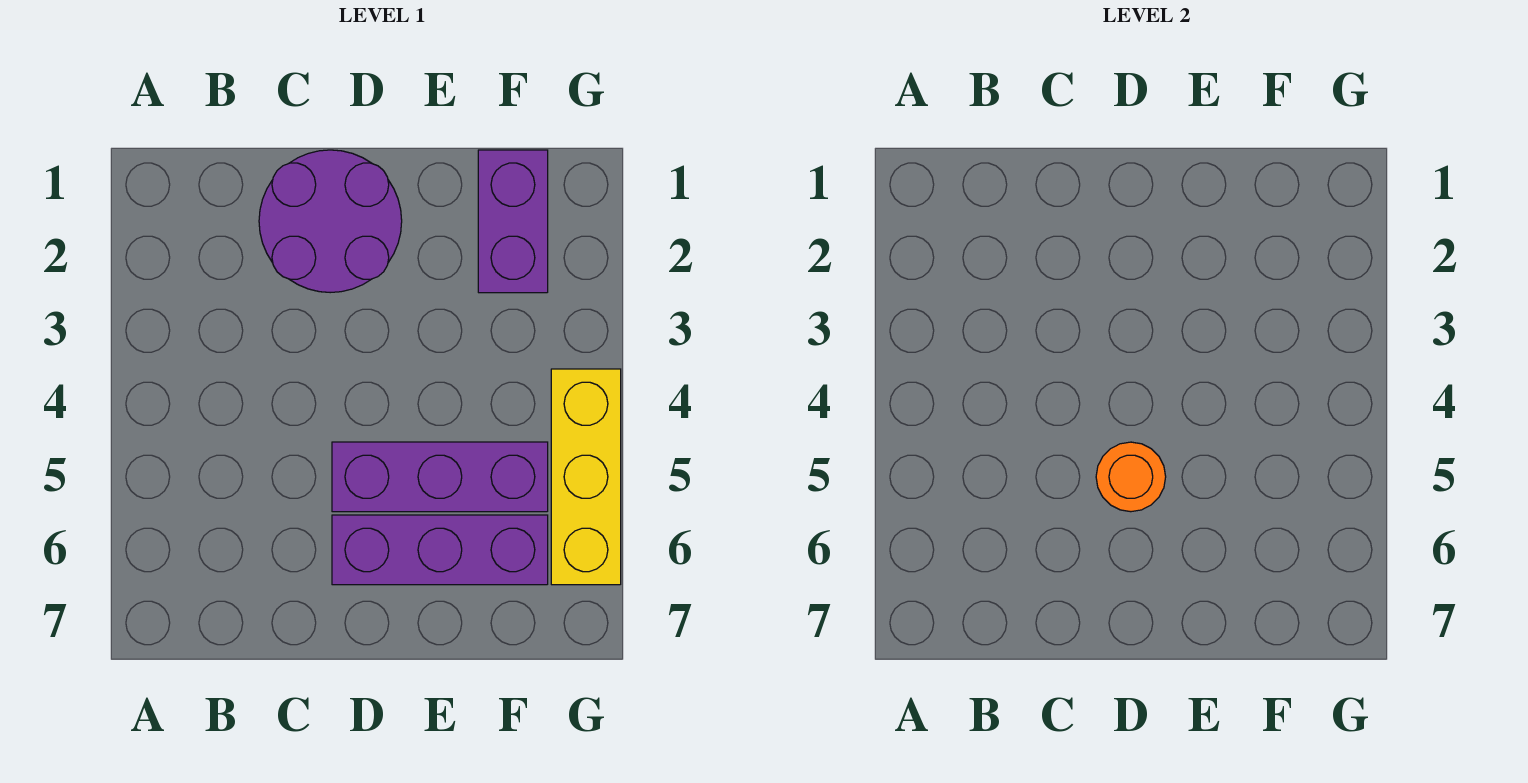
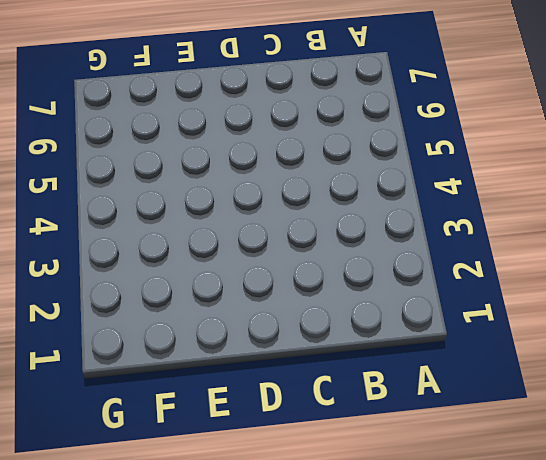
none -> purple 2x2 round brick [259,150,402,293]
none -> purple 1x3 brick [332,442,548,512]

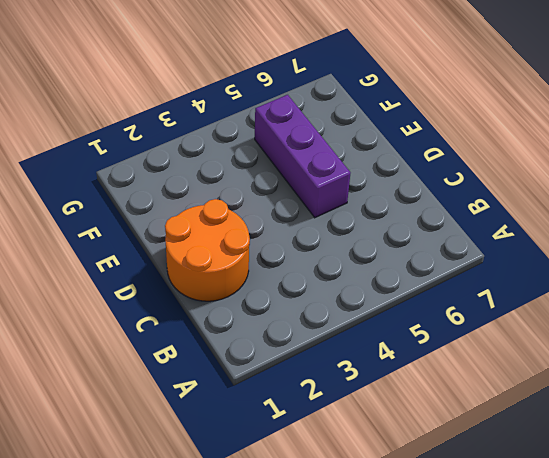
orange 2x2 round brick [165,199,250,301] -> purple 2x2 round brick [259,150,402,293]
none -> purple 1x3 brick [332,515,548,585]
none -> purple 1x2 brick [478,150,548,293]

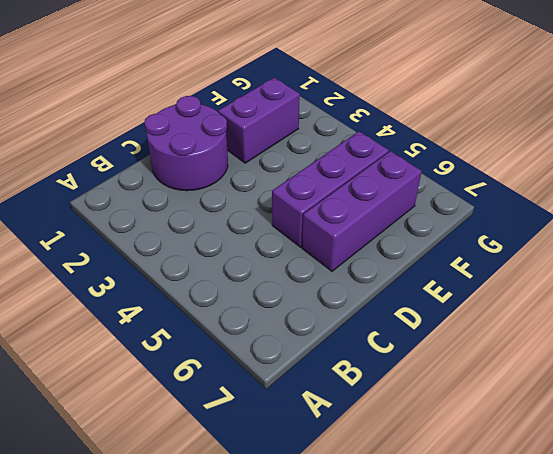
purple 1x2 brick [218,78,300,163] -> purple 1x2 brick turned to [478,150,548,293]
none -> yellow 1x3 brick [551,369,621,585]
none -> orange 1x1 round brick [1096,442,1166,512]

